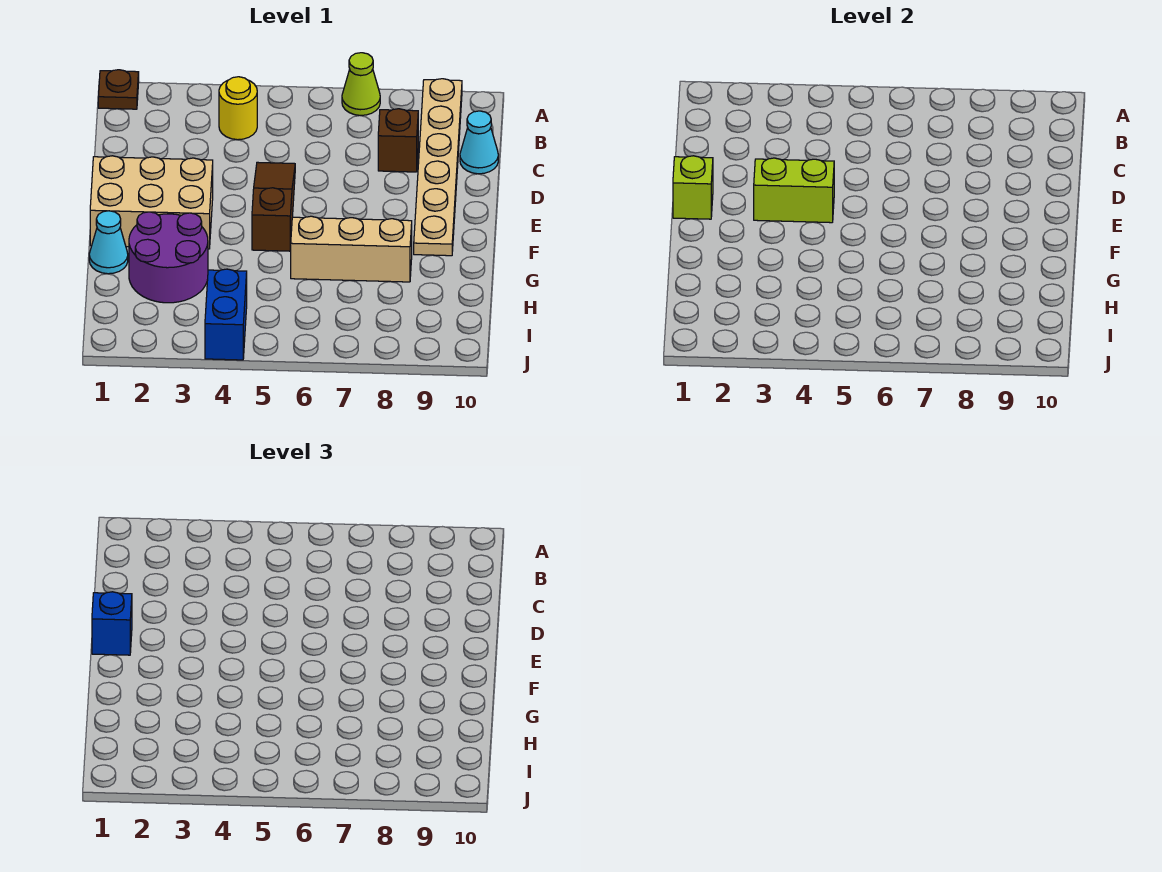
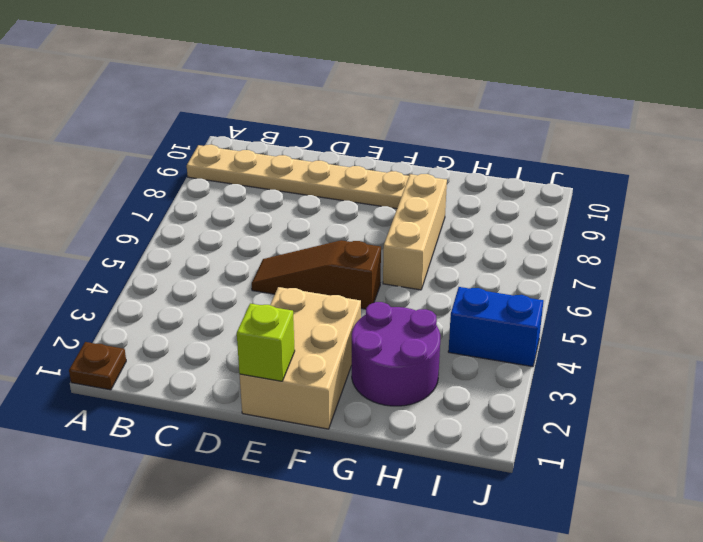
none -> lime 1x1 cone [342,53,380,115]
none -> yellow 1x1 round brick [219,77,257,140]
none -> brown 1x1 brick [378,109,418,172]

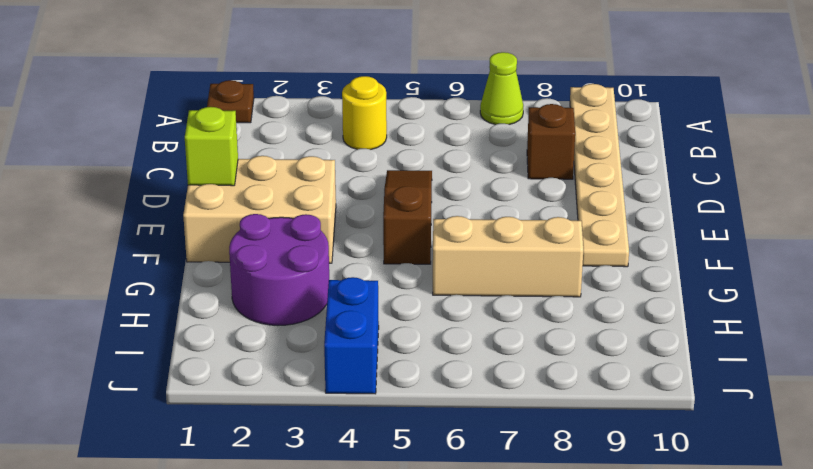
none -> cyan 1x1 cone [460,111,498,174]
none -> cyan 1x1 cone [89,211,128,274]
none -> lime 1x2 brick [754,158,834,223]

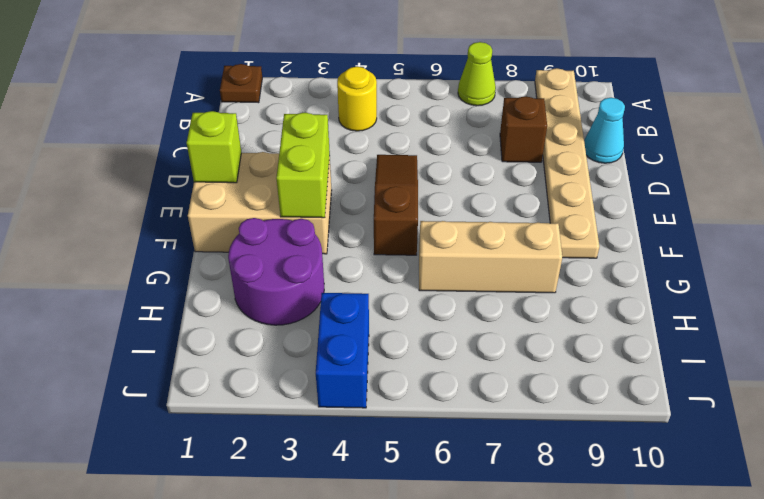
lime 1x2 brick [276,112,330,218] -> lime 1x2 brick turned to [754,158,834,223]
none -> cyan 1x1 cone [89,211,128,274]
none -> blue 1x1 brick [92,592,132,655]

